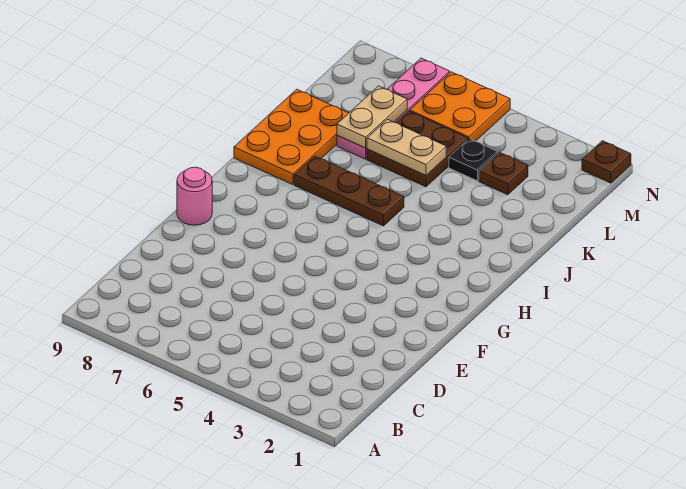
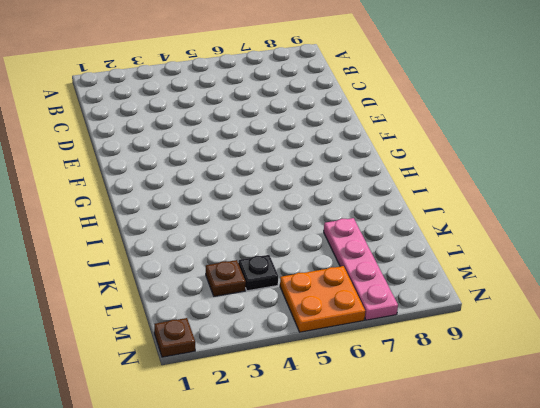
none -> pink 1x1 round brick [177,167,212,225]
none -> brown 1x3 plate [294,156,404,226]

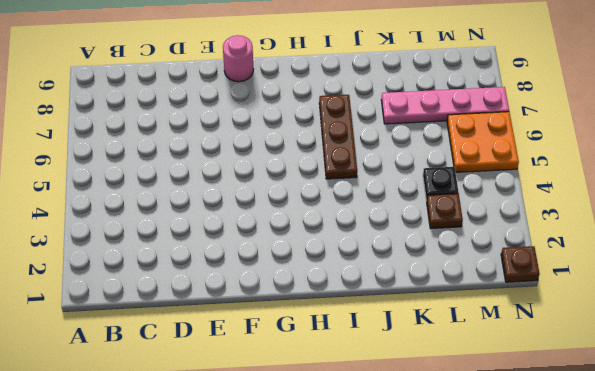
none -> orange 2x3 plate [234,89,348,185]
none -> brown 2x2 plate [367,111,468,187]

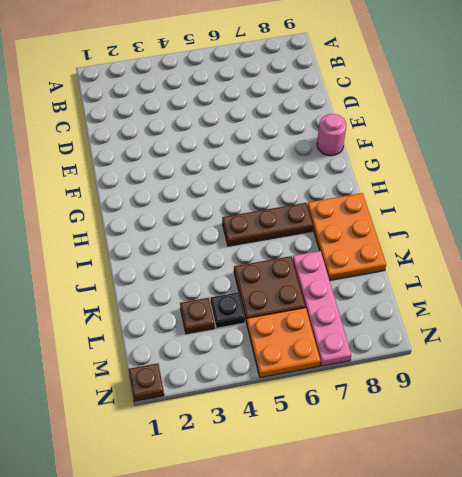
none -> tan 1x2 plate [367,119,446,176]
none -> tan 1x2 plate [337,86,407,148]

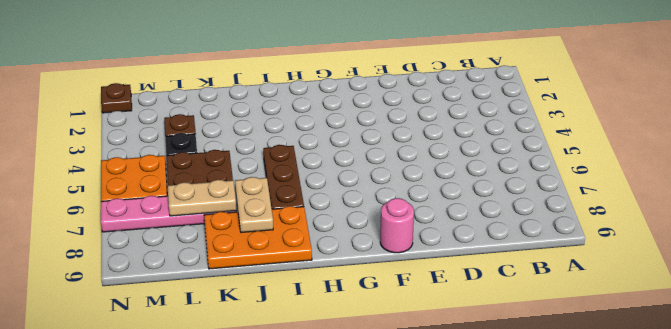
tan 1x2 plate [235,177,273,232] -> tan 1x2 plate moved to [367,119,446,176]

